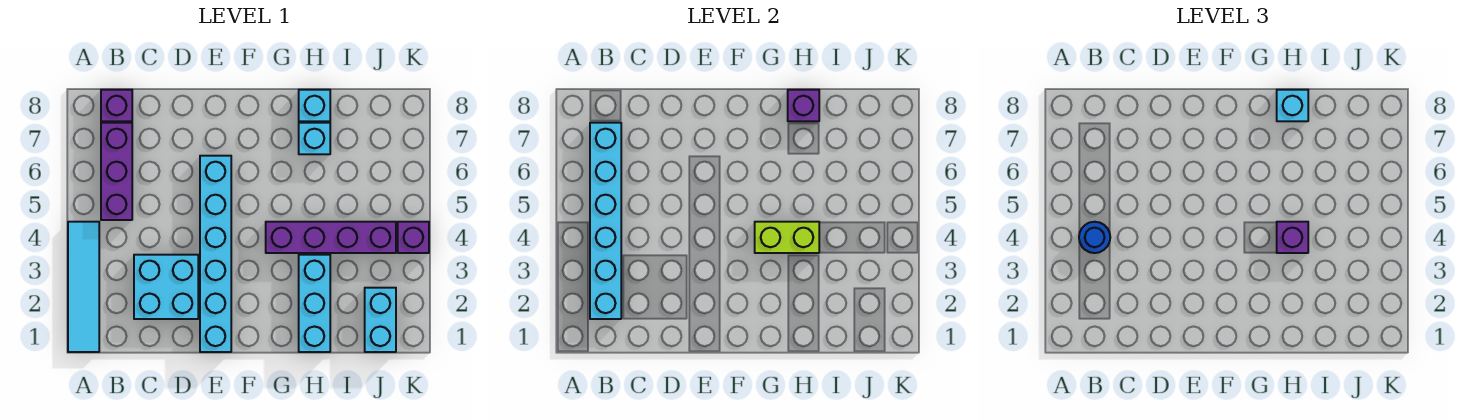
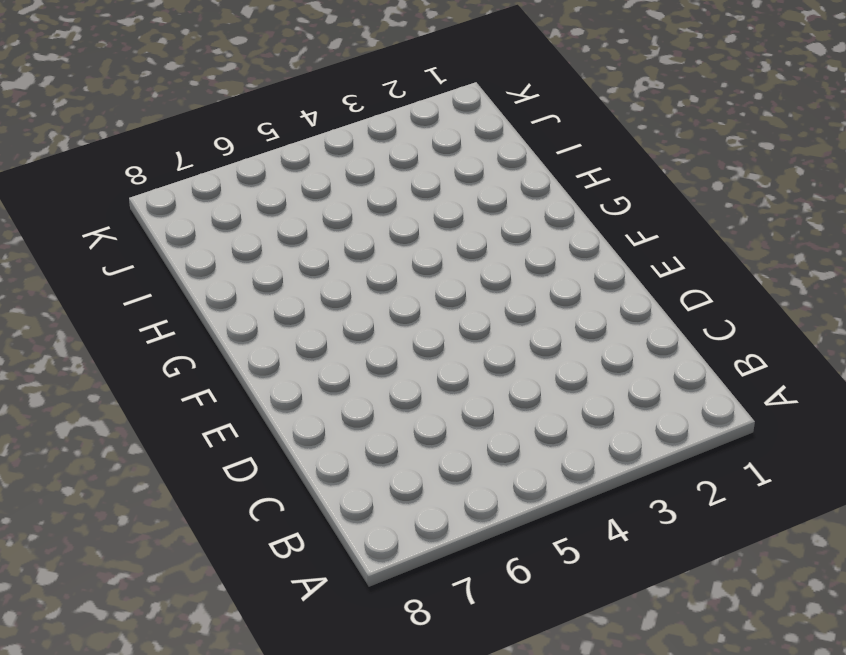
none -> cyan 1x4 tile [68,222,99,352]
none -> purple 1x3 brick [101,123,132,220]
none -> purple 1x1 brick [101,90,132,121]

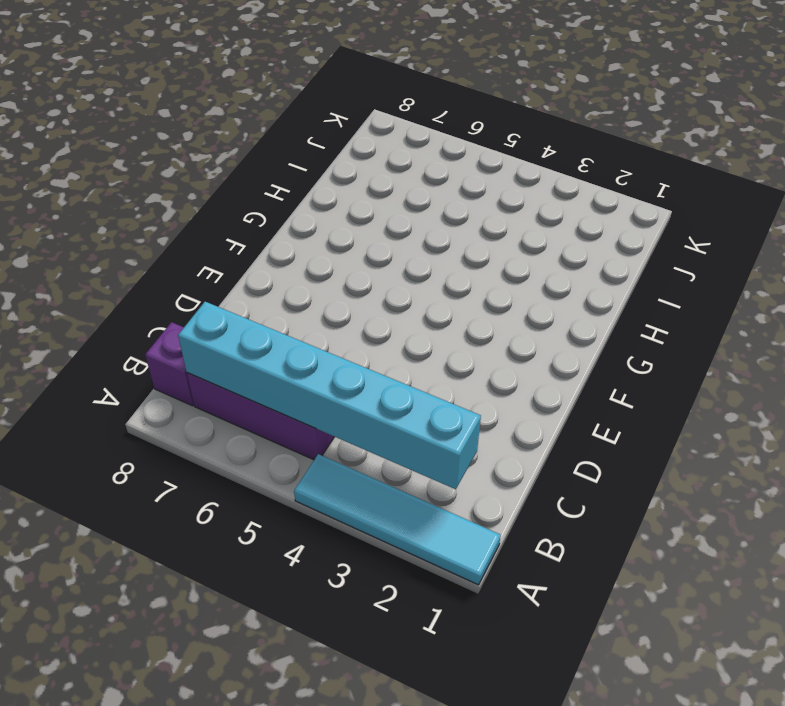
none -> cyan 2x2 brick [134,255,198,319]
none -> cyan 1x6 brick [200,156,231,352]
none -> purple 1x4 brick [266,222,396,253]

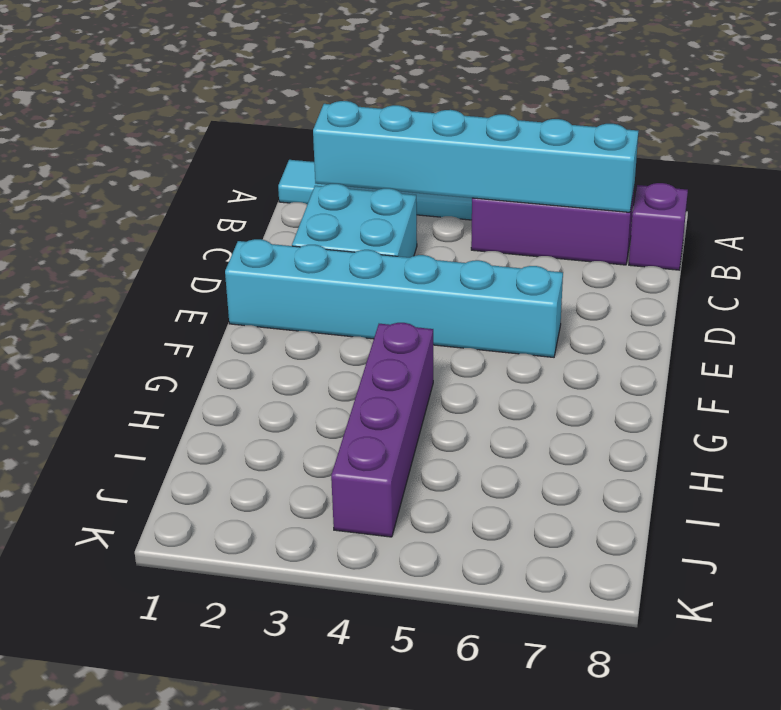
none -> cyan 1x3 brick [299,255,330,352]
none -> cyan 1x1 brick [299,123,330,154]
none -> cyan 1x1 brick [299,90,330,121]

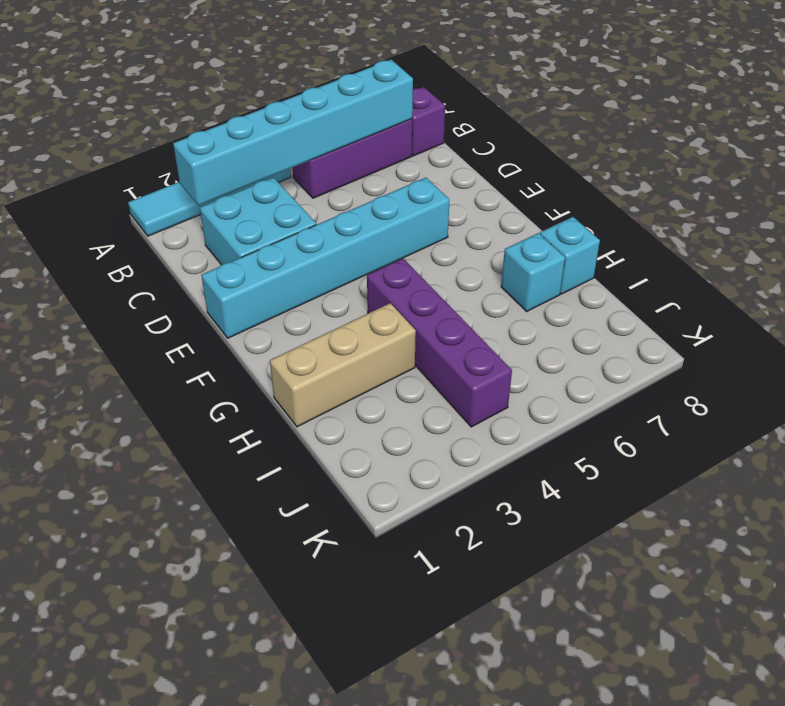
tan 1x3 brick [270,303,416,427] -> cyan 1x3 brick [299,255,330,352]
none -> cyan 1x2 brick [365,288,396,352]
none -> purple 1x1 brick [398,222,429,253]
none -> lime 1x2 brick [755,222,819,253]

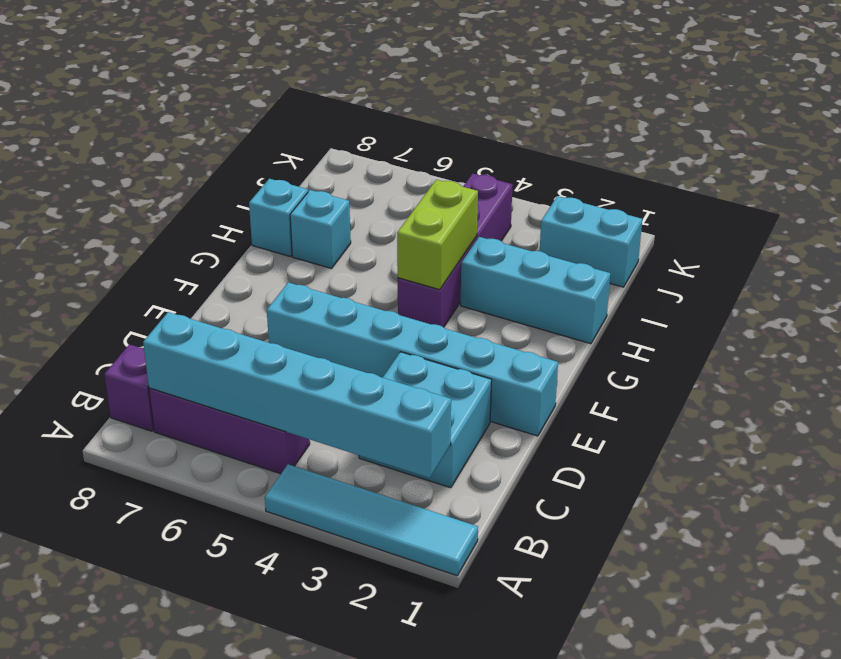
none -> purple 1x1 brick [398,222,429,253]
none -> purple 1x1 brick [788,90,819,121]
none -> blue 1x1 round brick [1079,222,1110,253]

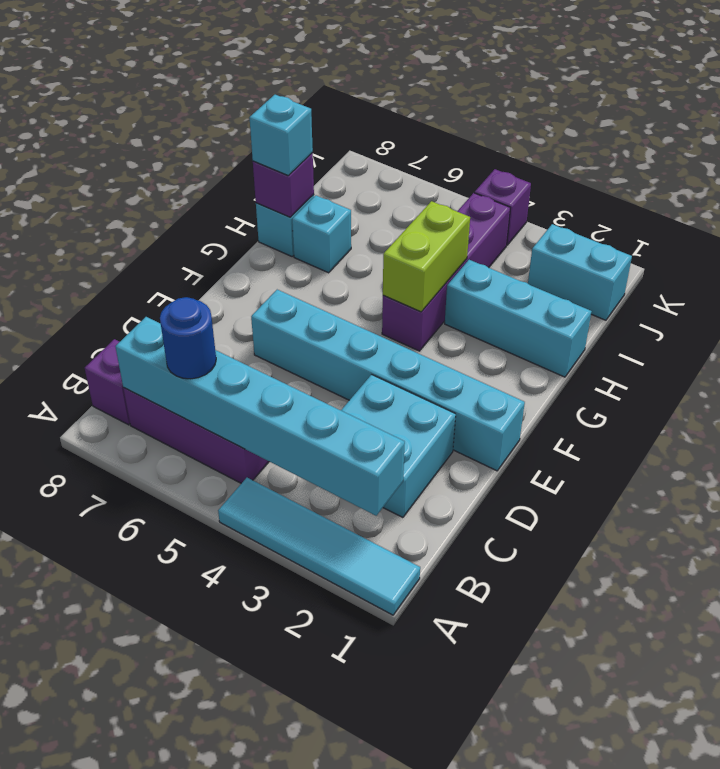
blue 1x1 round brick [160,297,216,379] -> blue 1x1 round brick moved to [1079,222,1110,253]
none -> purple 1x1 brick [1277,222,1308,253]

